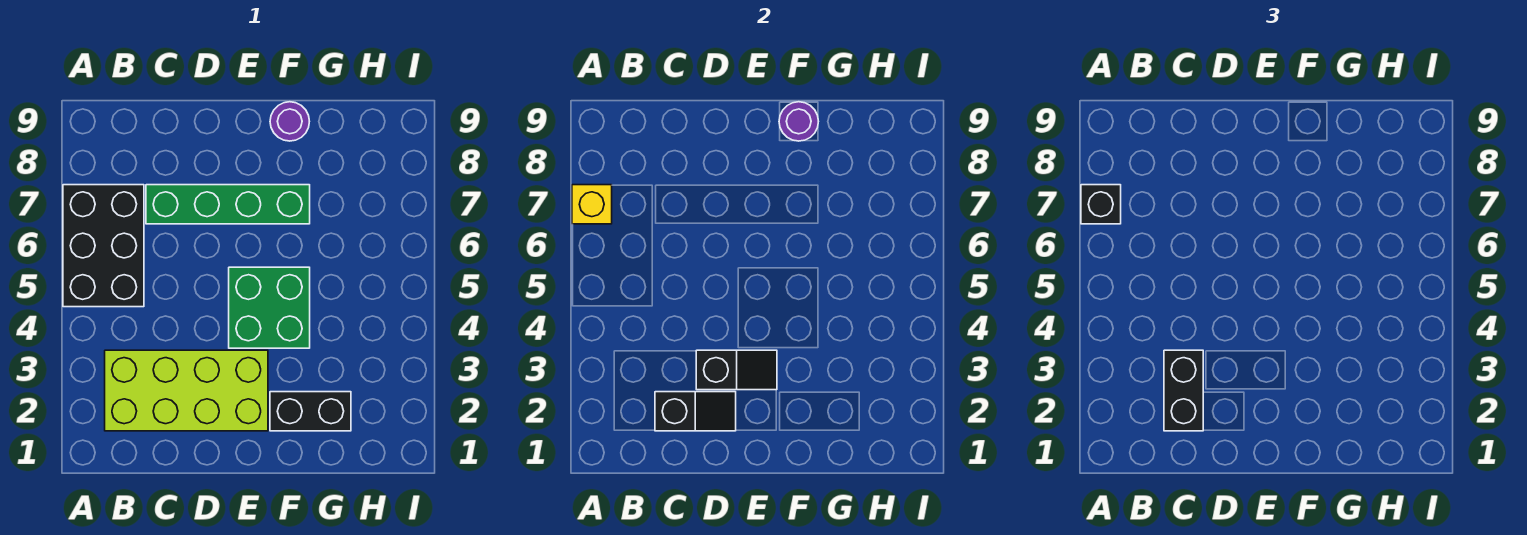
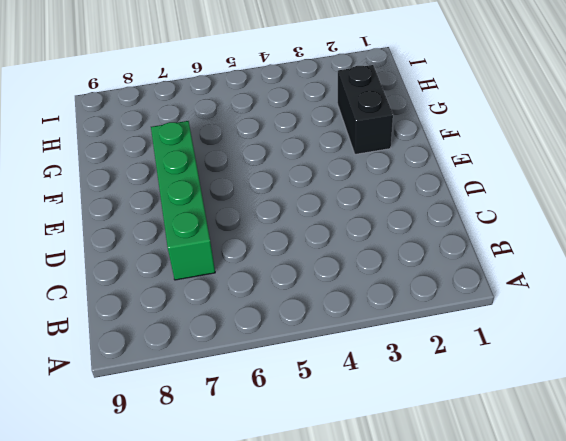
none -> black 2x3 brick [63,185,144,307]
none -> lime 2x4 brick [105,350,268,431]
none -> green 2x2 brick [229,267,310,348]

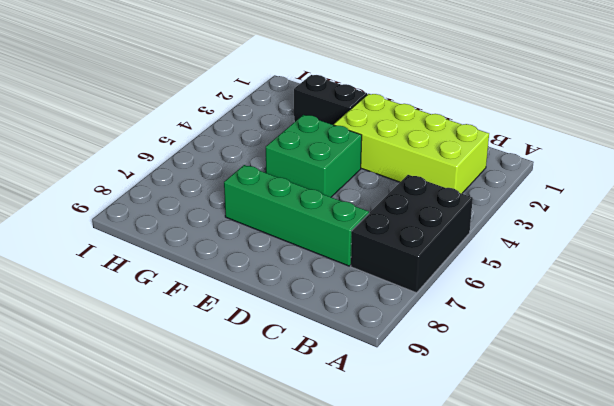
none -> purple 1x1 round brick [270,102,309,141]
none -> yellow 1x1 brick [572,185,612,224]
none -> black 1x2 slope [655,392,736,431]

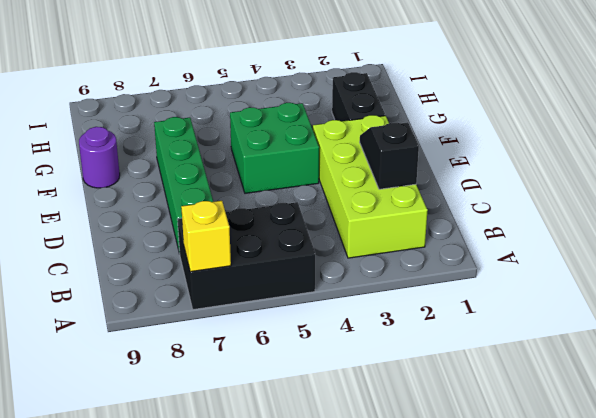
none -> black 1x2 slope [696,350,777,390]
none -> purple 1x1 round brick [779,102,818,141]
none -> black 1x1 brick [1081,185,1121,224]

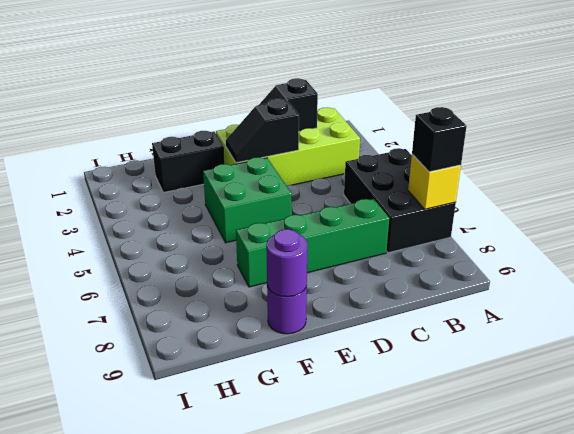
none -> black 1x2 brick [1164,350,1203,431]

